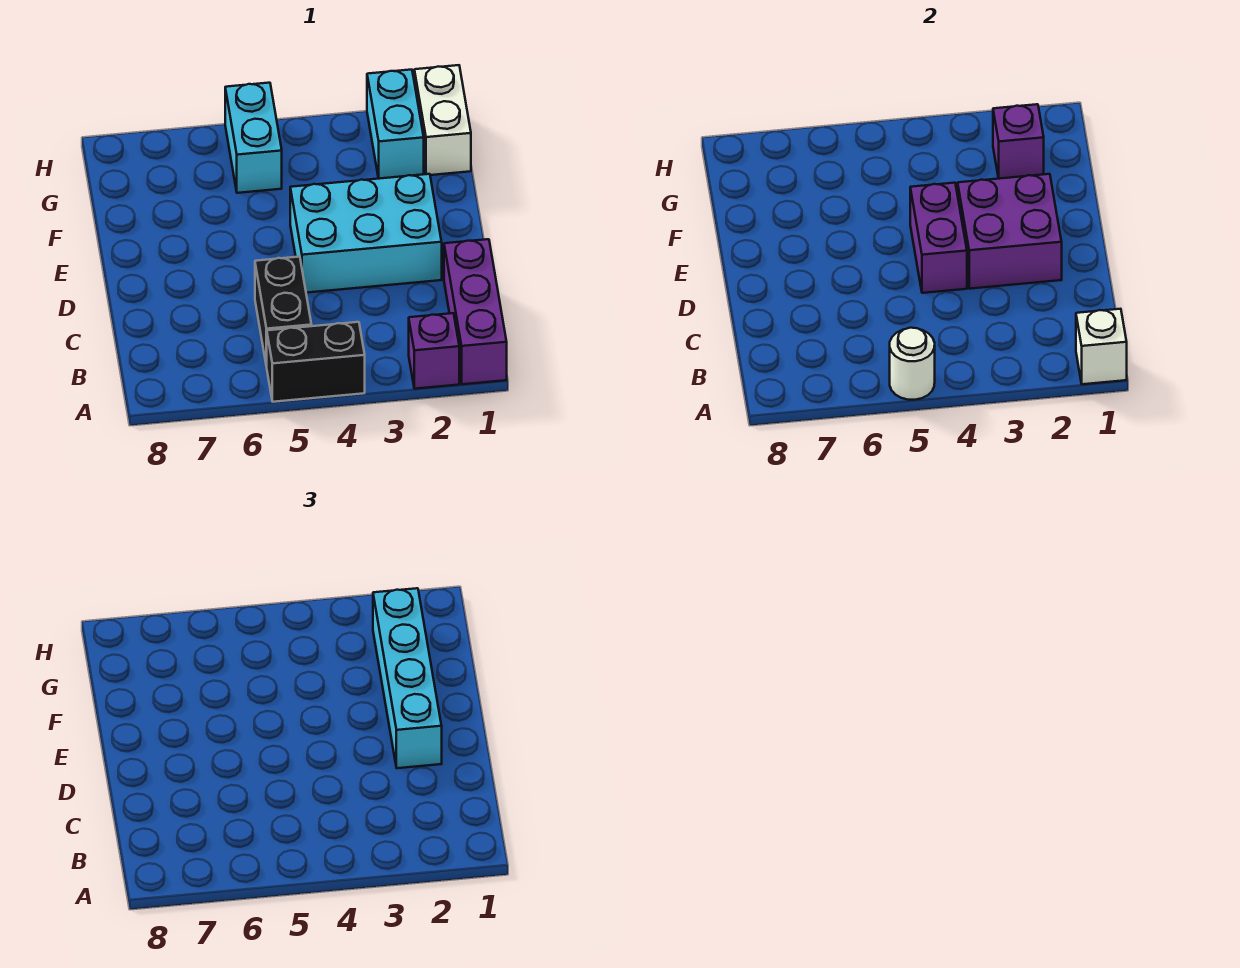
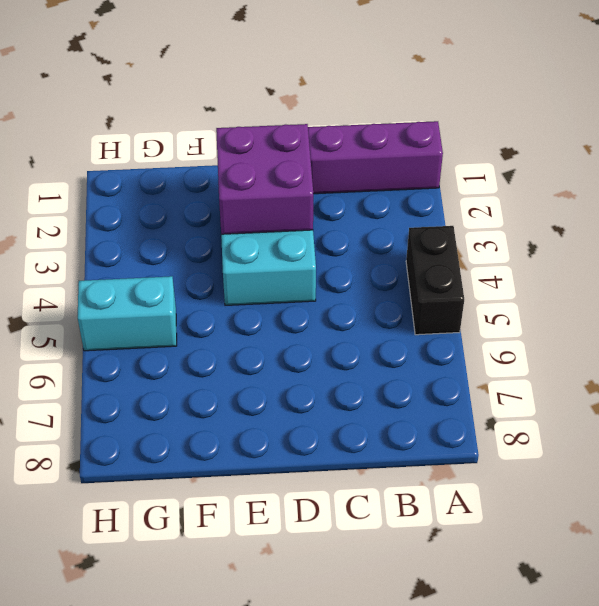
none -> purple 1x1 brick [409,313,459,389]
none -> black 1x2 brick [255,257,311,367]
none -> white 1x2 brick [414,65,471,175]

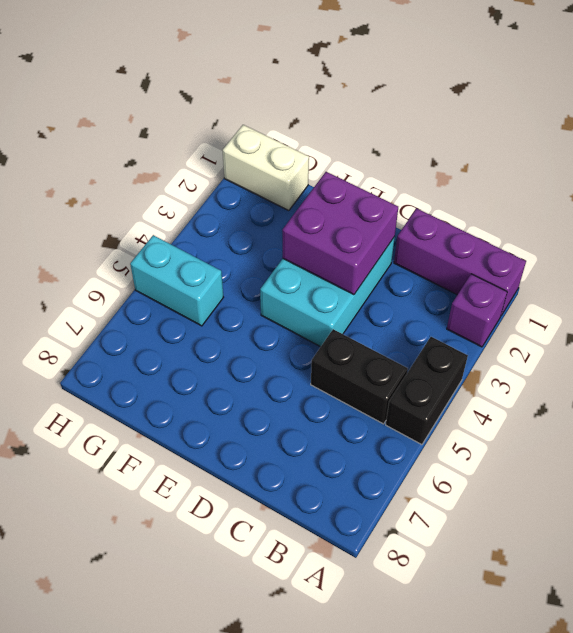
none -> cyan 1x2 brick [367,70,424,179]
none -> white 1x1 brick [1076,309,1127,384]
none -> white 1x1 round brick [890,328,935,400]

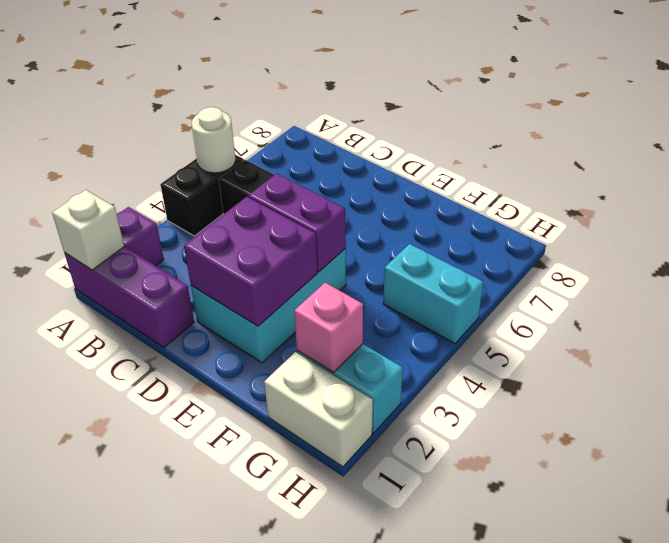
pink 1x1 brick [294,283,363,373] -> purple 1x1 brick [993,104,1044,179]
none -> cyan 1x4 brick [373,588,442,768]

